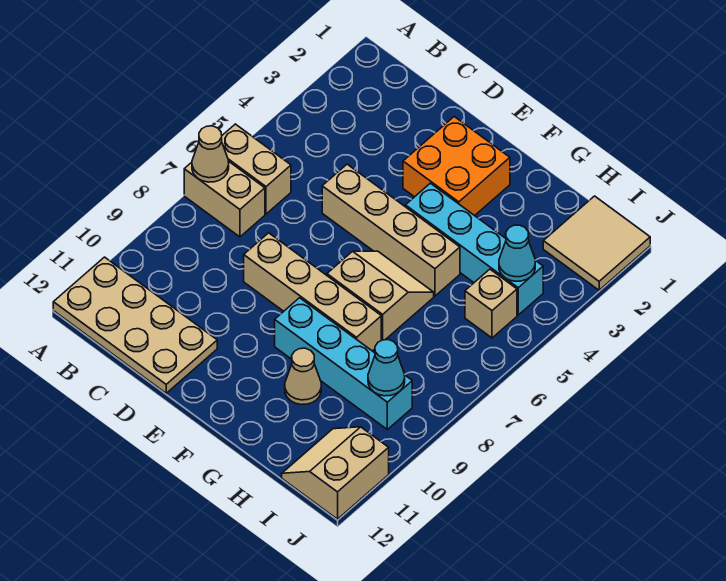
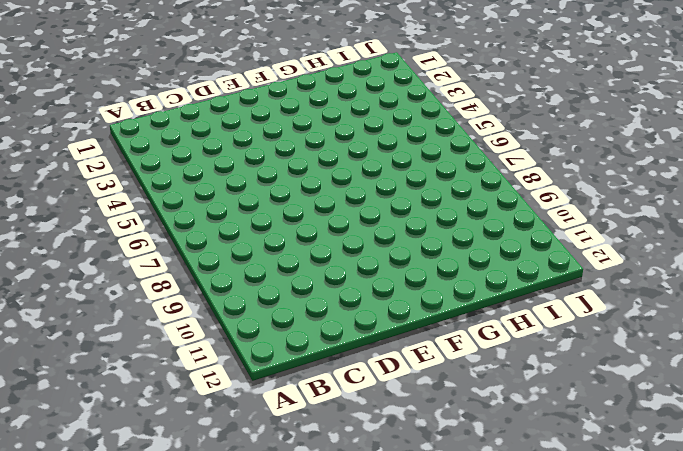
none -> tan 1x2 brick [222,124,291,214]
none -> tan 1x2 brick [184,161,265,237]
none -> tan 2x4 plate [53,257,217,393]

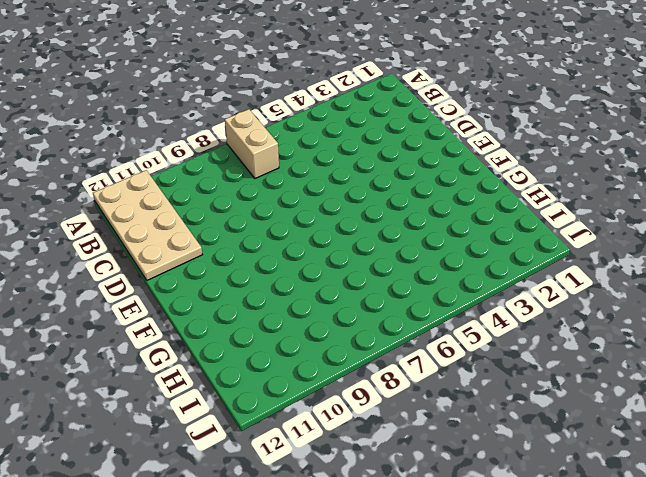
none -> tan 1x2 brick [222,124,291,214]
none -> tan 1x4 brick [322,164,460,296]
none -> tan 1x4 brick [244,233,381,351]

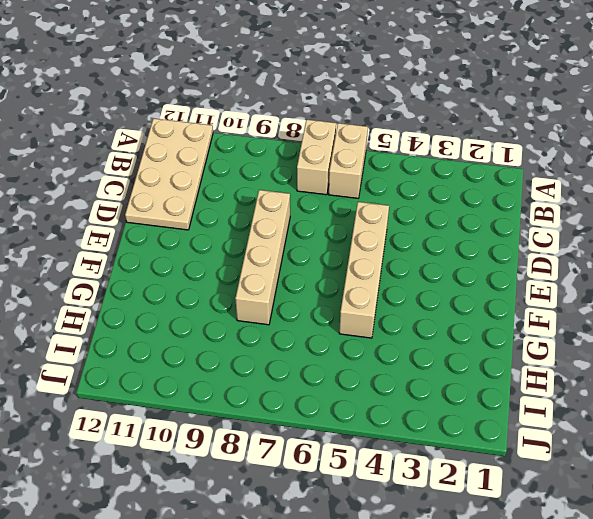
none -> orange 2x2 brick [403,117,510,216]
none -> cyan 1x4 brick [405,183,543,315]
none -> tan 2x2 slope [327,251,434,340]

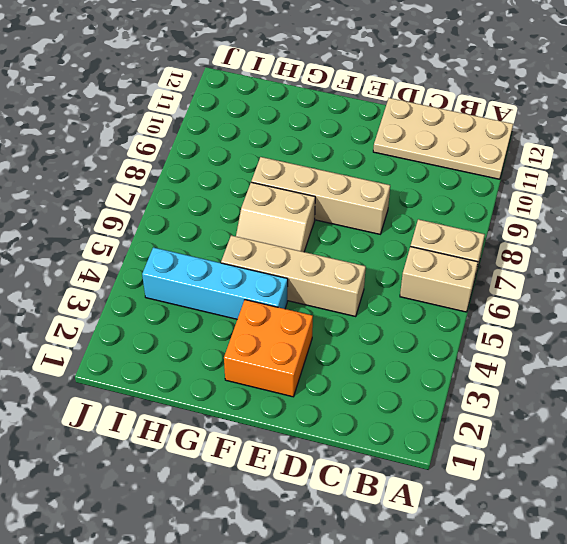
none -> cyan 1x4 brick [275,298,412,429]
none -> tan 1x1 cone [285,348,321,405]
none -> tan 2x2 tile [543,196,650,290]

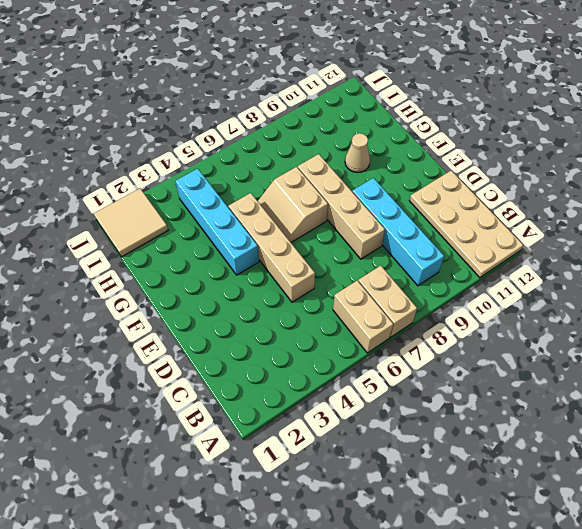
cyan 1x4 brick [352,178,444,286] -> cyan 1x4 brick moved to [275,298,412,429]
none -> orange 2x2 brick [403,117,510,216]
none -> tan 1x1 brick [465,269,517,338]
none -> tan 2x2 slope [282,427,389,519]

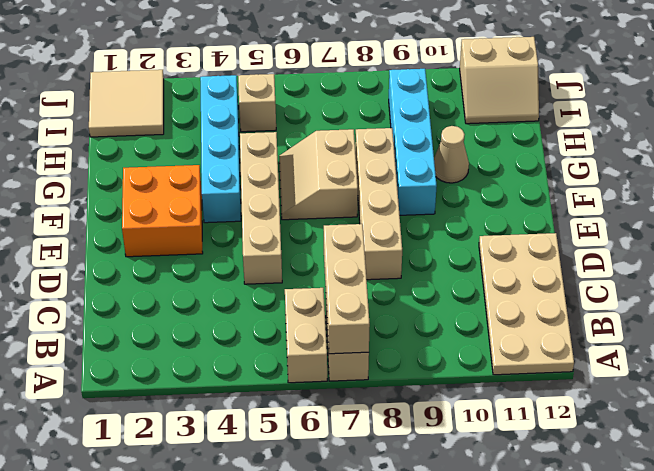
tan 1x3 brick [324,224,370,354] -> tan 1x1 cone [192,126,229,182]
none -> cyan 1x1 cone [499,225,535,281]
none -> cyan 1x1 cone [368,340,405,396]

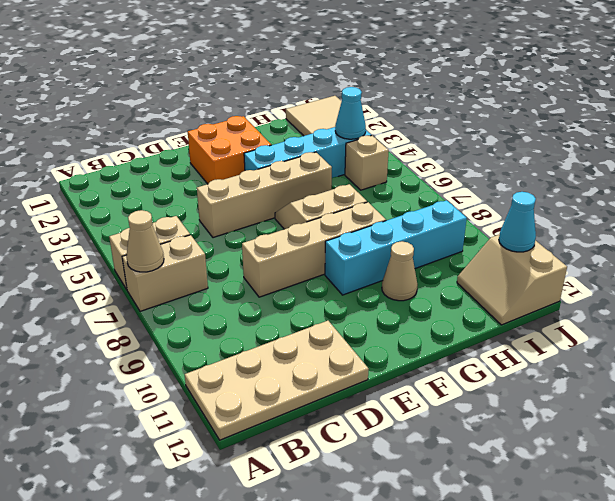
cyan 1x1 cone [499,192,536,252] -> cyan 1x1 cone moved to [368,340,405,396]

